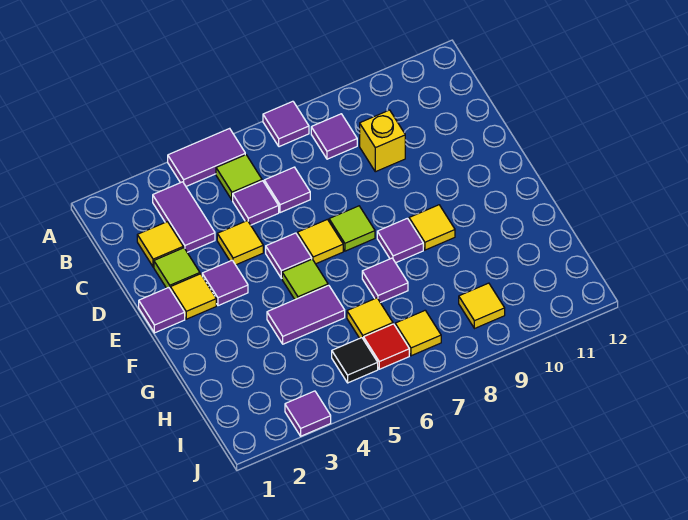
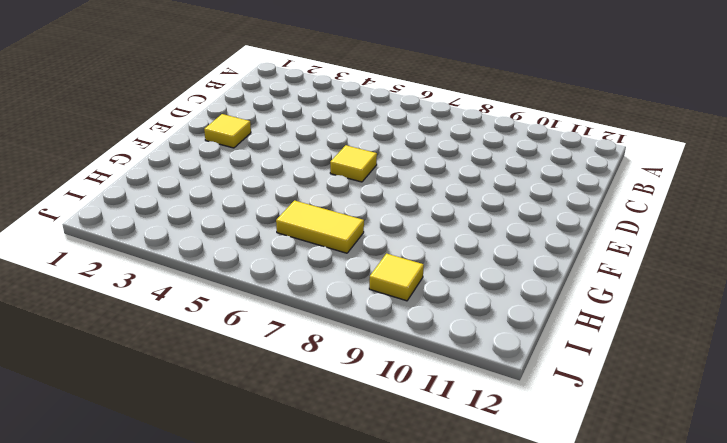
yellow 1x2 tile [276,201,364,253] -> yellow 1x1 tile [347,298,393,340]
none -> purple 1x2 tile [168,128,245,186]
none -> purple 1x1 tile [263,101,309,147]
none -> purple 1x2 tile [153,182,215,252]

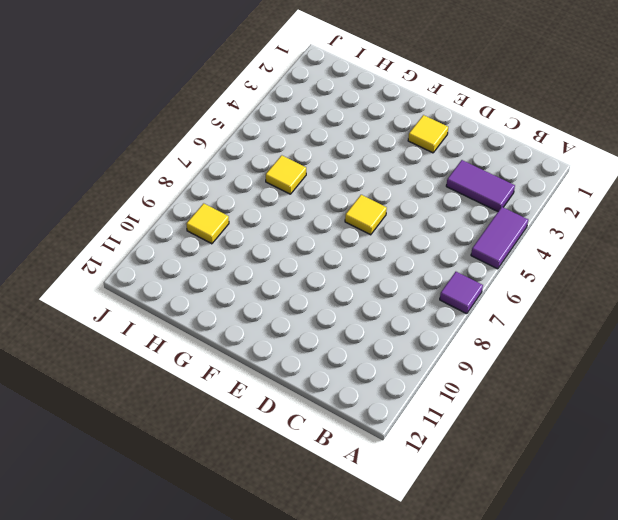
none -> lime 1x1 tile [216,155,262,200]
none -> purple 1x1 tile [311,114,357,159]
none -> yellow 1x1 tile [137,222,183,267]

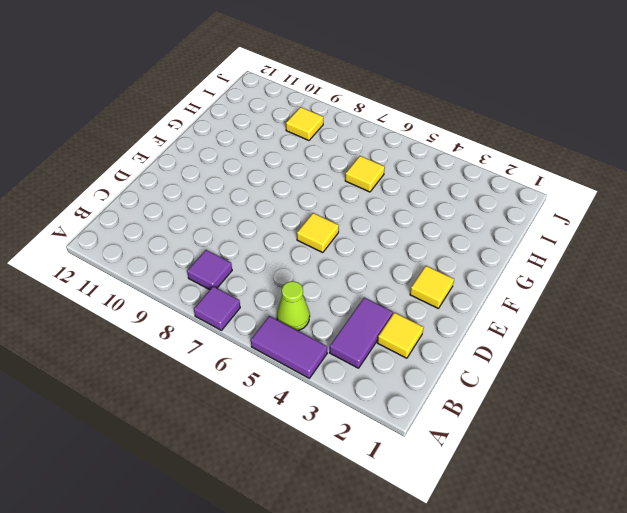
lime 1x1 cone [277,281,310,331] -> lime 1x1 tile [216,155,262,200]
none -> purple 1x1 tile [233,181,279,225]
none -> purple 1x1 tile [264,167,310,213]
none -> yellow 1x1 brick [360,110,405,172]

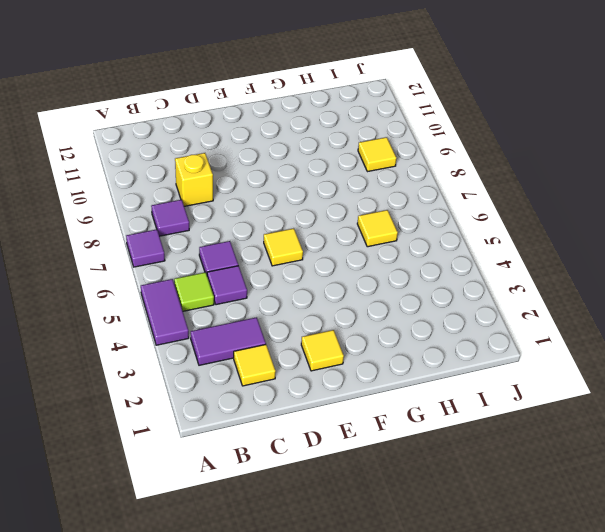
none -> lime 1x1 tile [154,248,200,288]
none -> yellow 1x1 tile [217,221,263,265]
none -> purple 1x1 tile [139,288,185,333]

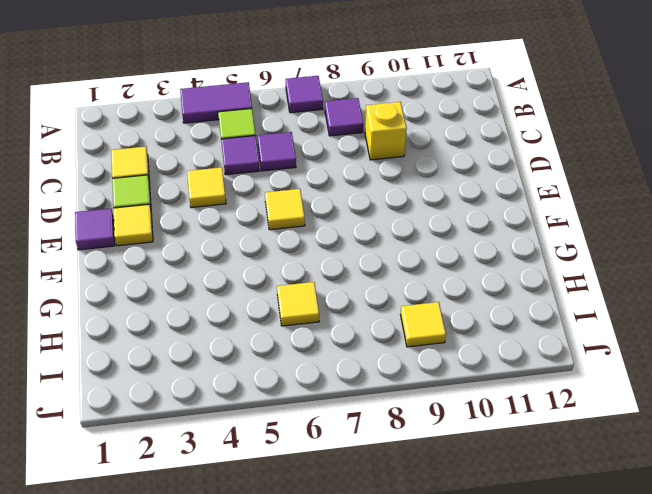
none -> purple 1x2 tile [153,182,215,252]
none -> purple 1x1 tile [202,260,248,306]
none -> purple 1x1 tile [266,233,312,278]

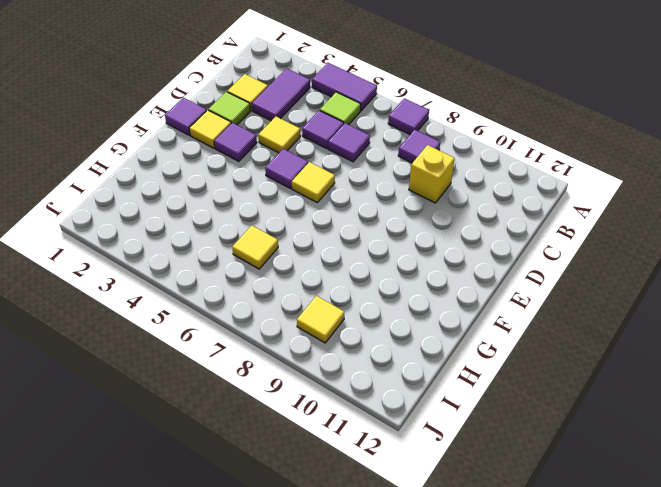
none -> lime 1x1 tile [329,206,375,251]
none -> lime 1x1 tile [282,259,328,300]
none -> purple 1x1 tile [377,218,423,263]

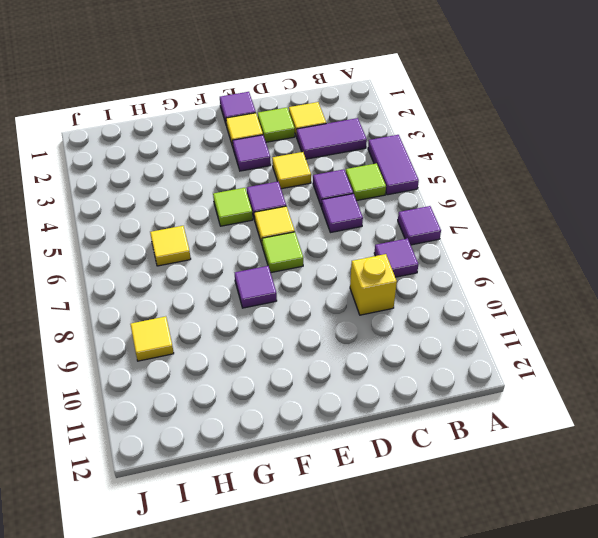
none -> yellow 1x1 tile [409,205,455,250]
none -> purple 1x2 tile [267,285,345,344]
none -> purple 1x1 tile [362,258,408,303]

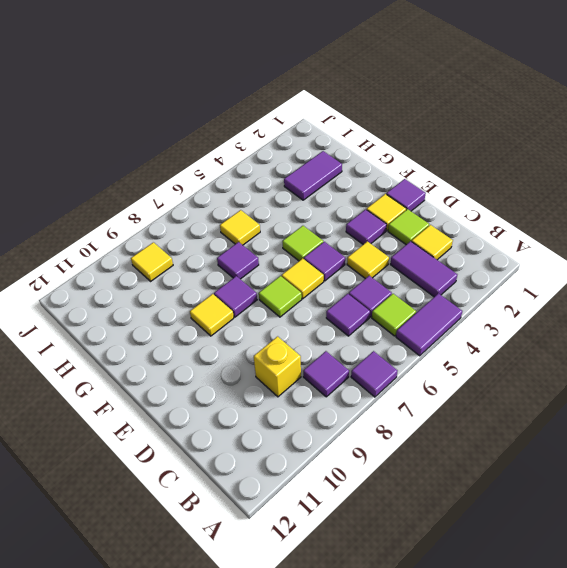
purple 1x2 tile [284,151,342,200] -> purple 1x2 tile moved to [267,285,345,344]
none -> black 1x1 tile [332,338,378,383]
none -> red 1x1 tile [364,324,409,369]
none -> yellow 1x1 tile [395,310,441,356]

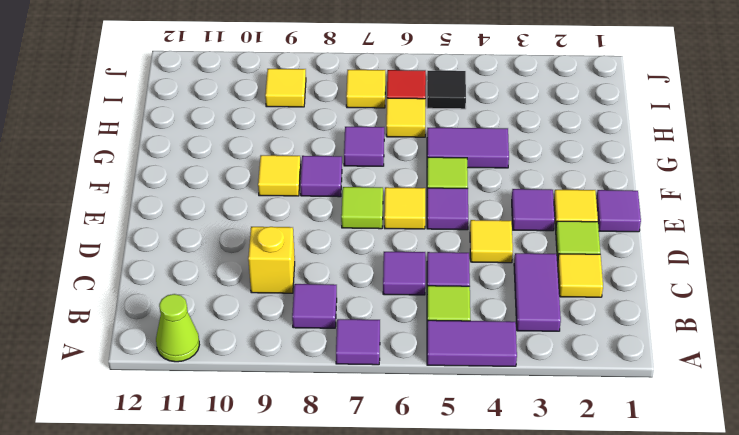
lime 1x1 cone [156,294,199,362] -> none
none -> purple 1x1 tile [285,391,331,436]

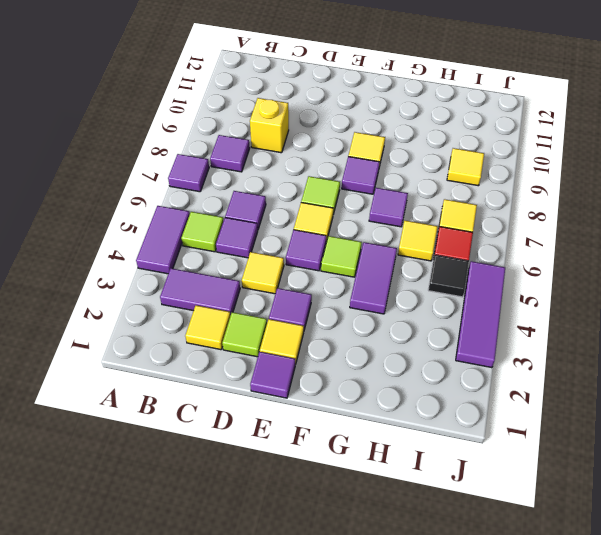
purple 1x3 tile [456,261,505,368] -> purple 1x1 tile [285,391,331,436]

